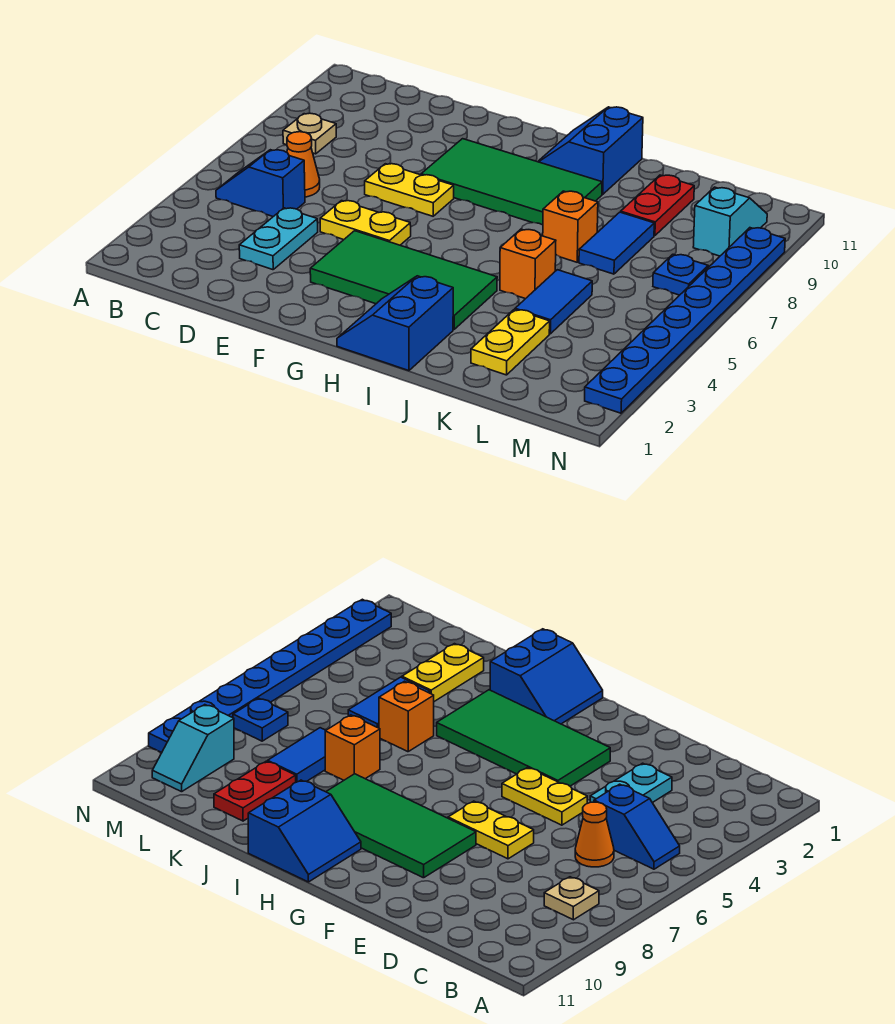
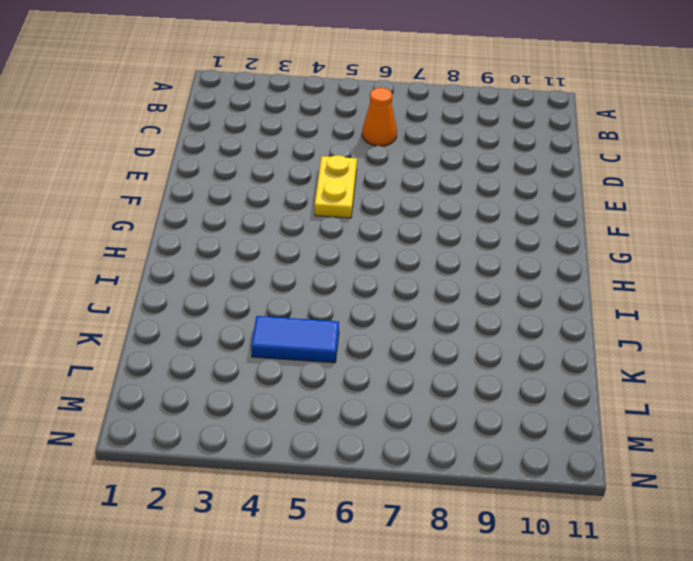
none -> blue 1x2 slope [216,150,305,217]
none -> tan 1x1 plate [283,113,336,154]
none -> cyan 1x2 plate [239,208,318,270]

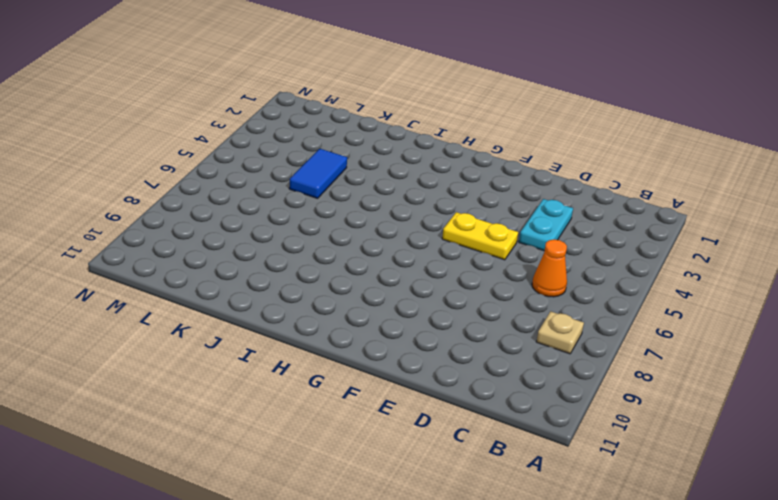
none -> blue 1x2 slope [216,150,305,217]
none -> yellow 1x2 plate [365,164,454,216]
none -> green 2x4 tile [310,231,497,329]

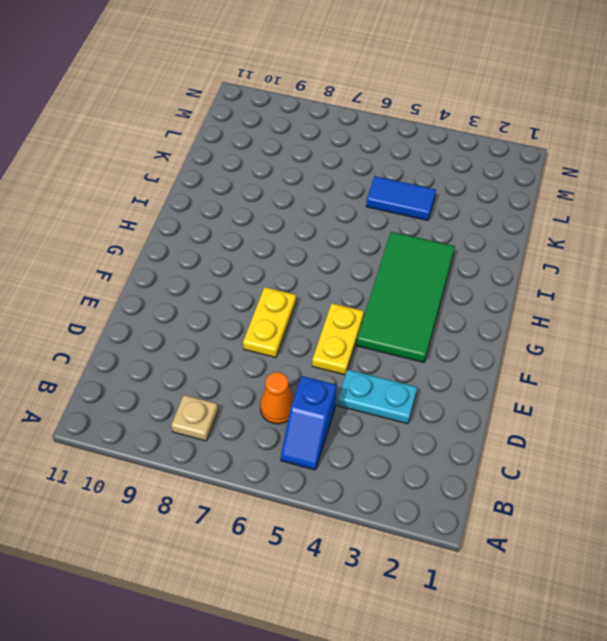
none -> green 2x4 tile [421,139,602,225]
none -> blue 2x2 slope [337,276,453,371]
none -> blue 2x2 slope [538,107,643,194]

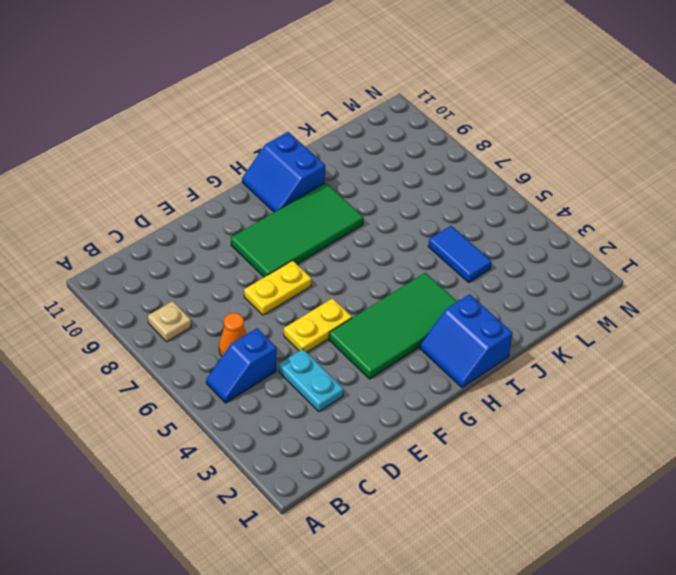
none -> orange 1x1 brick [500,229,556,299]
none -> orange 1x1 brick [543,191,598,262]
none -> yellow 1x2 plate [471,309,550,375]

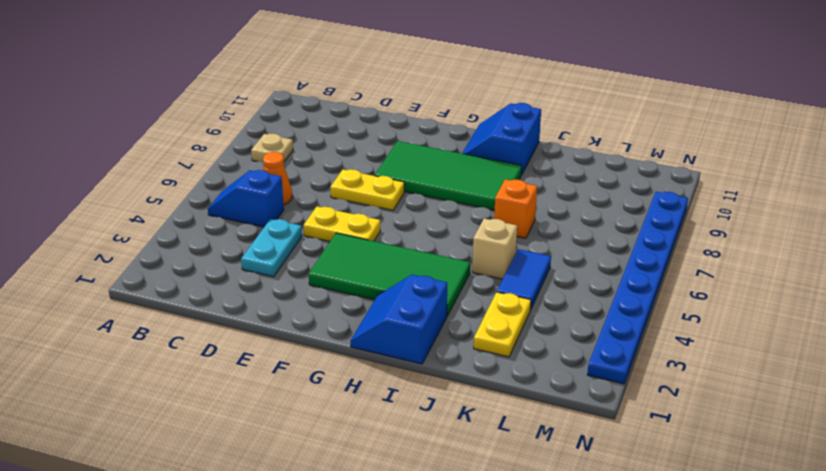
tan 1x1 brick [472,218,517,279] -> orange 1x1 brick [500,229,556,299]
none -> blue 1x2 tile [579,212,654,274]
none -> red 1x2 plate [621,175,694,236]
none -> blue 1x1 plate [653,254,708,295]

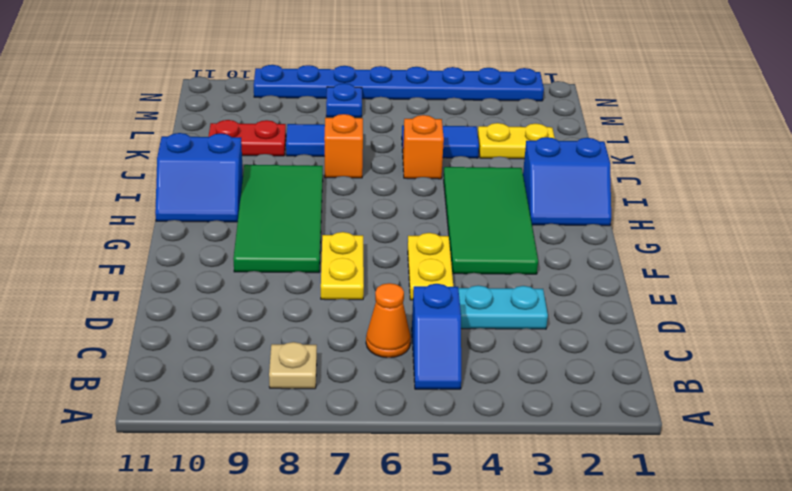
none -> cyan 1x2 slope [693,187,767,256]

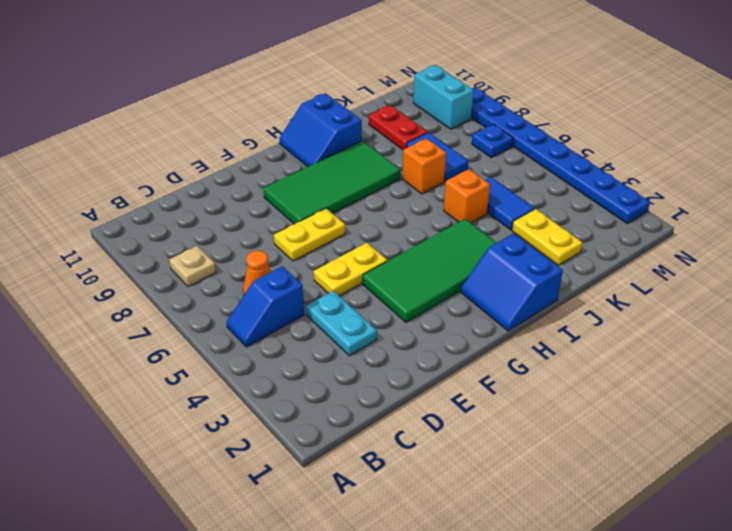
cyan 1x2 brick [413,65,474,129] -> cyan 1x2 slope [693,187,767,256]

